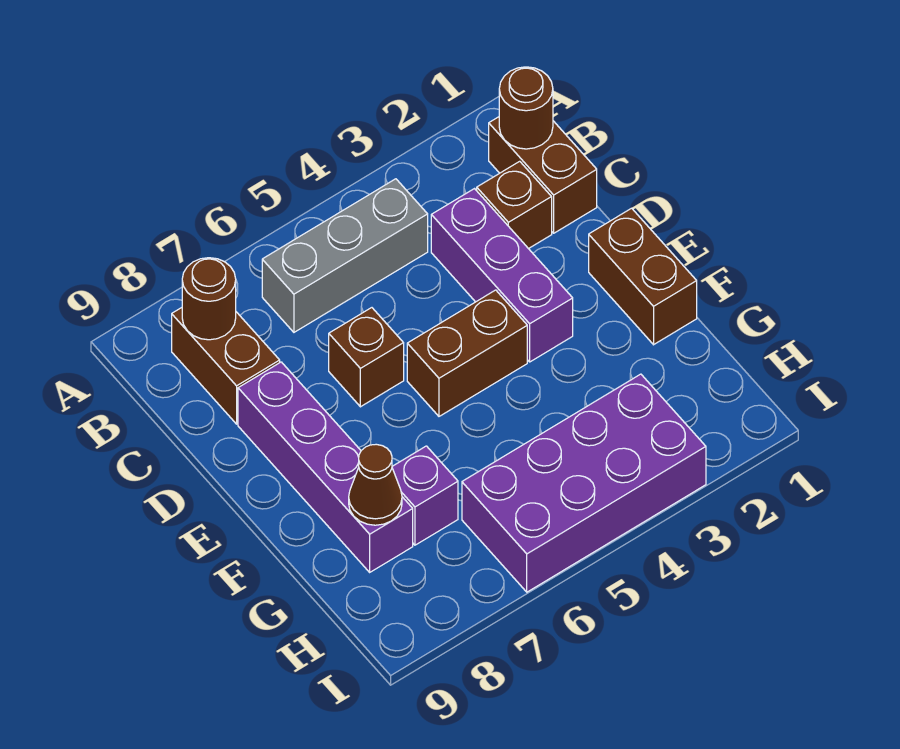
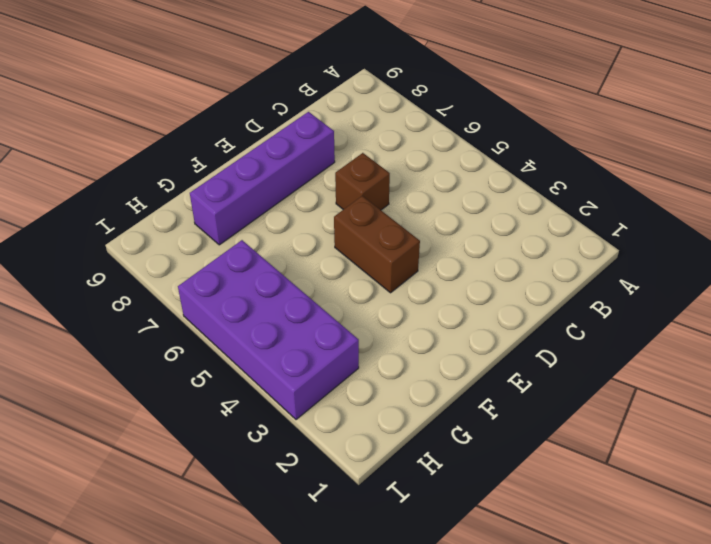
none -> brown 1x2 brick [489,117,597,233]
none -> grey 1x3 brick [262,179,428,332]
none -> brown 1x2 brick [172,308,280,424]

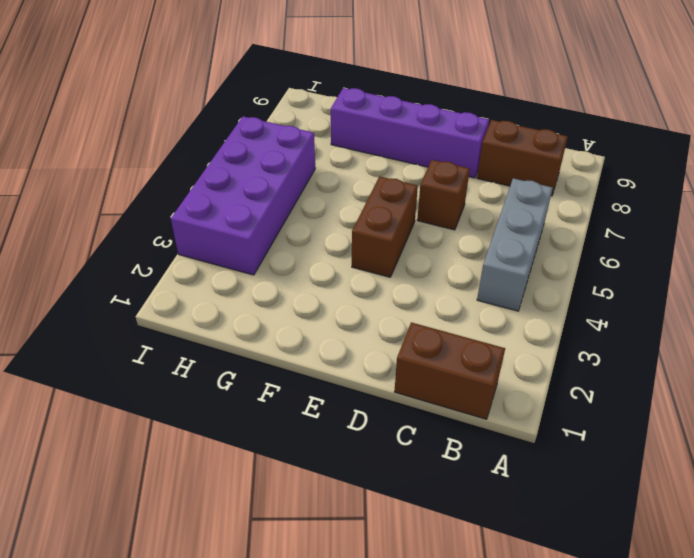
none -> brown 1x1 brick [477,161,552,249]
none -> purple 1x3 brick [431,189,573,362]
none -> brown 1x2 brick [589,208,697,345]

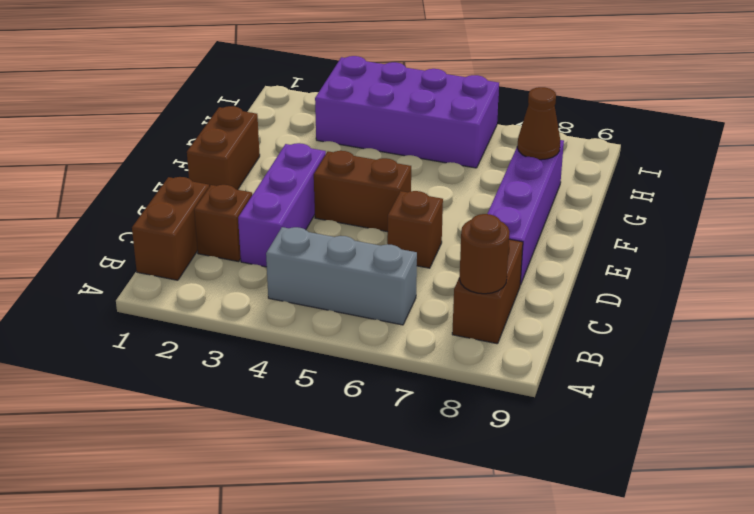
none -> purple 1x1 brick [392,446,458,545]
none -> brown 1x1 round brick [499,67,553,149]

